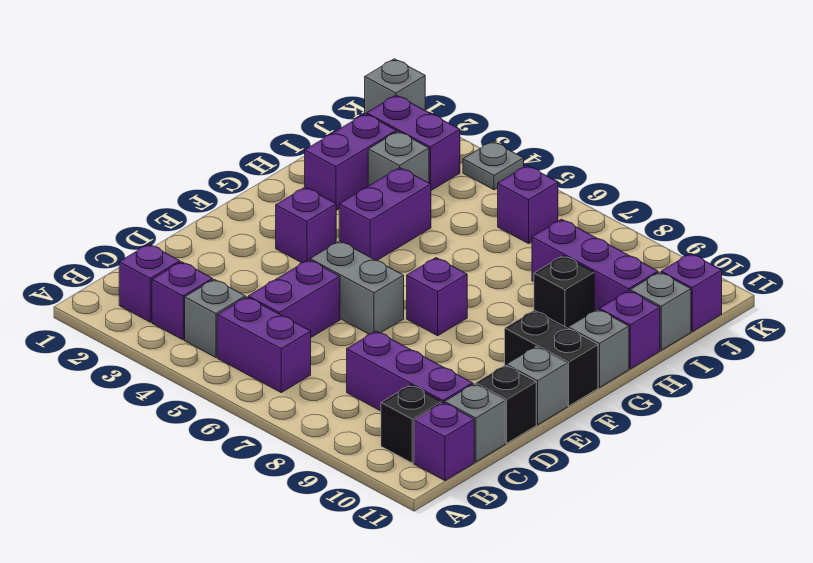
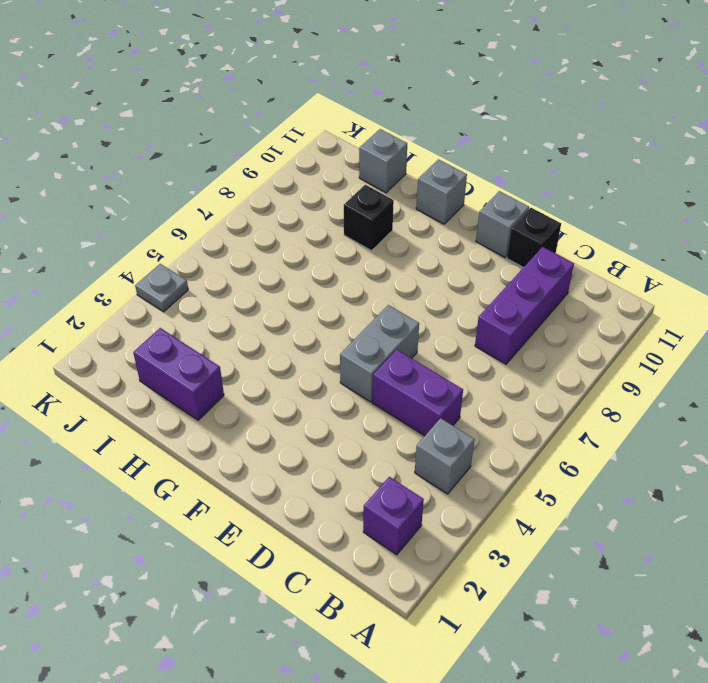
none -> purple 1x1 brick [152,262,213,340]
none -> purple 1x2 brick [217,297,311,393]
none -> black 1x1 brick [381,385,442,463]

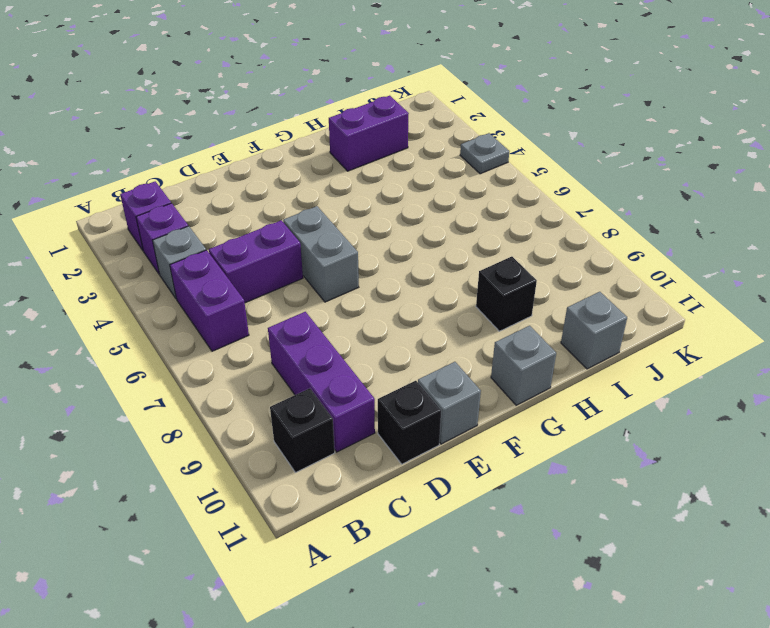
none -> purple 1x1 brick [414,402,474,481]
none -> grey 1x1 brick [445,384,505,462]
none -> purple 1x1 brick [276,187,336,263]

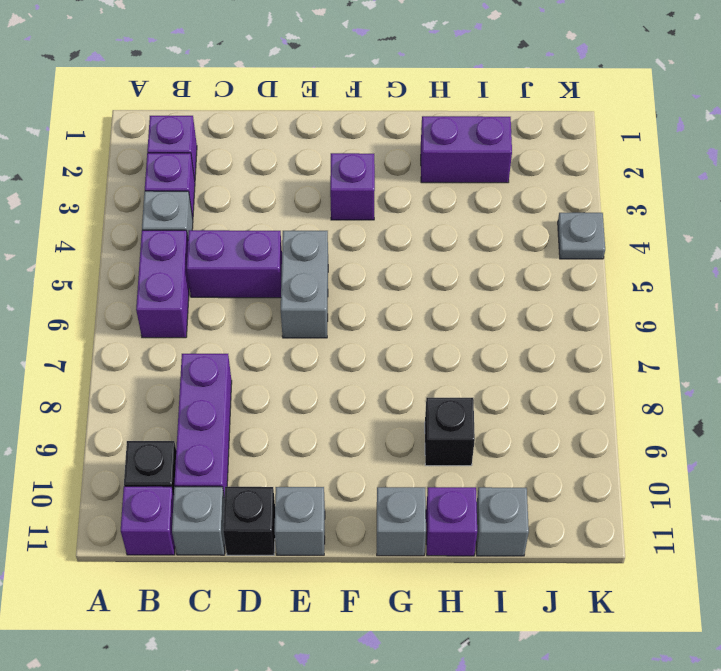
none -> purple 1x1 brick [407,258,467,336]
none -> black 1x2 brick [505,310,598,406]
none -> purple 1x2 brick [339,168,431,260]

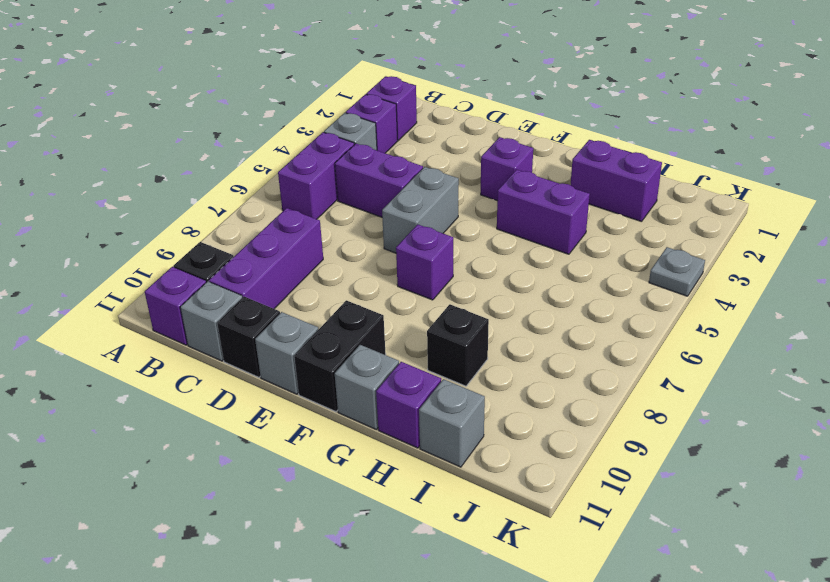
none -> grey 1x1 brick [368,131,429,186]
none -> purple 1x3 brick [532,219,658,311]
none -> purple 1x2 brick [367,95,460,190]

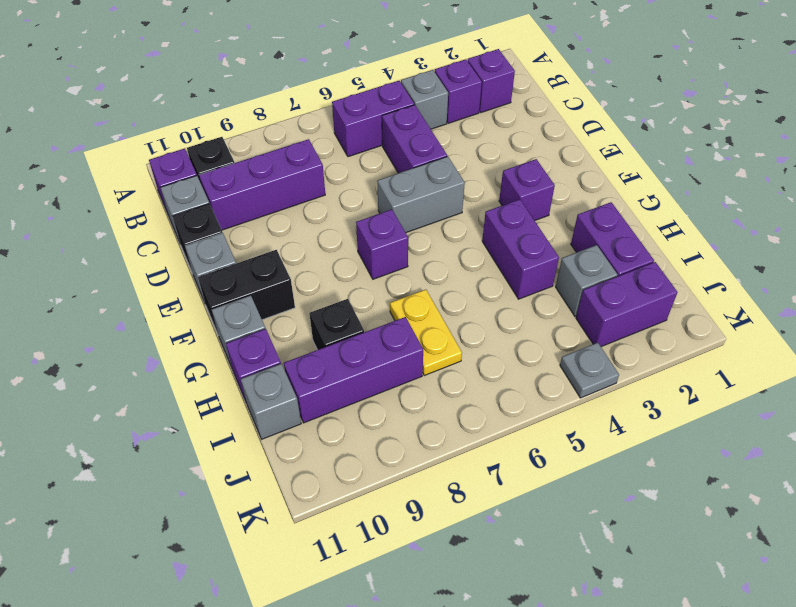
yellow 1x2 plate [390,290,462,375] -> none
none -> purple 1x1 brick [498,166,558,244]
none -> purple 1x1 brick [661,253,722,331]
none -> grey 1x1 brick [365,59,425,114]

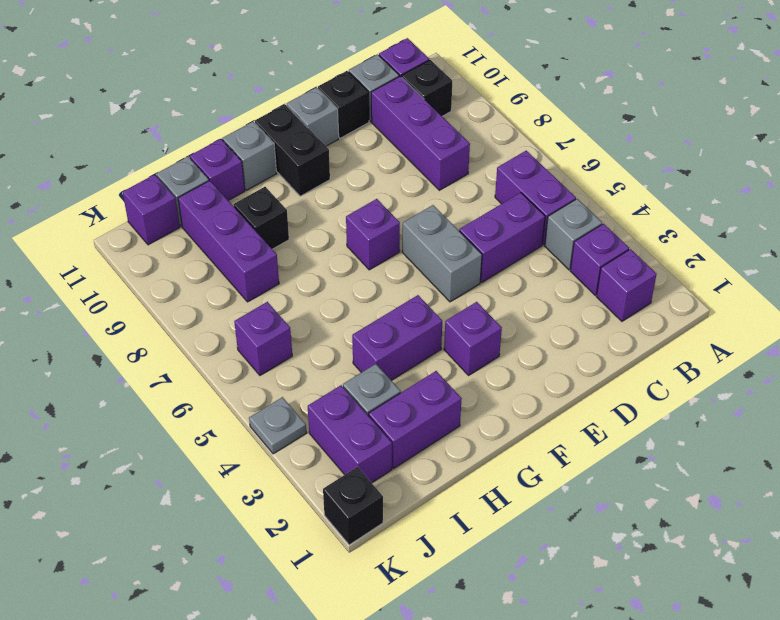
black 1x1 brick [323,467,383,545] -> grey 1x1 brick [365,59,425,114]

